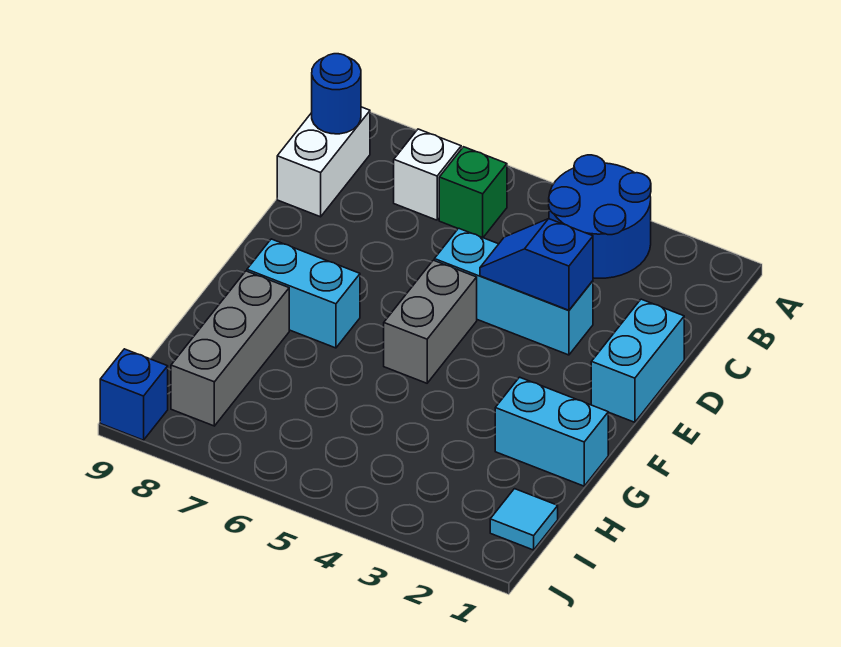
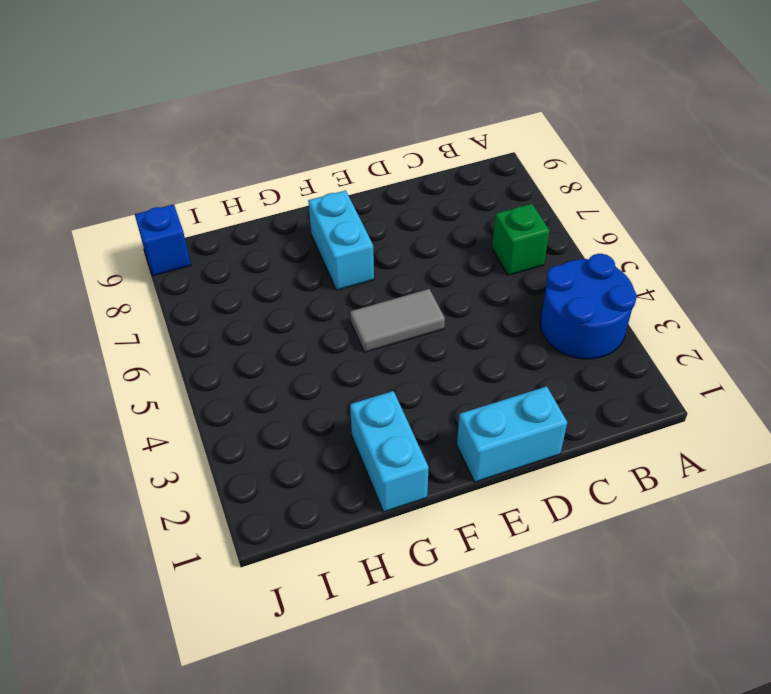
grey 1x2 tile [350,289,445,352] -> grey 1x2 brick [384,260,477,383]
none -> white 1x1 brick [394,129,461,220]
none -> white 1x2 brick [277,107,370,217]
none -> cyan 1x3 brick [434,228,593,355]

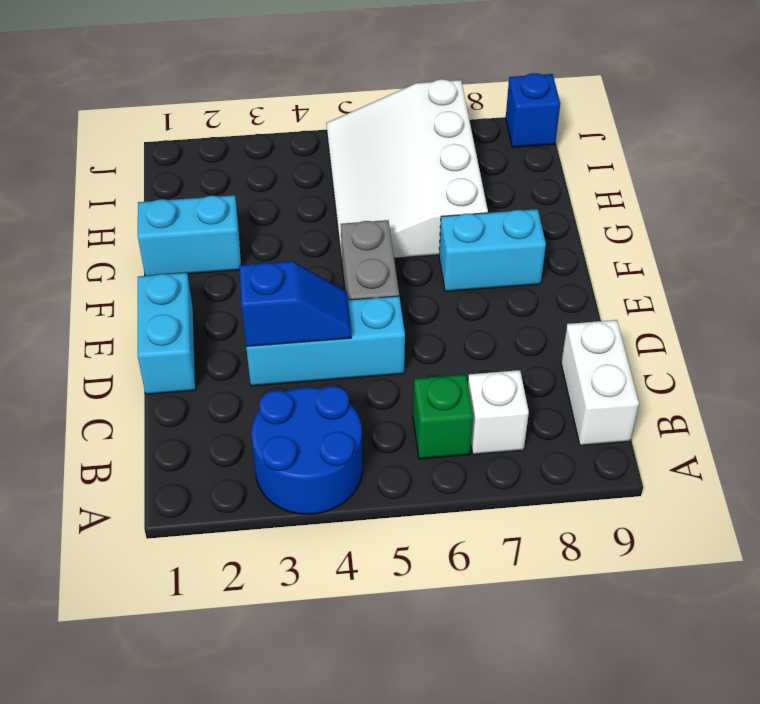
white 3x4 slope [326,79,488,260] -> none
none -> grey 1x3 brick [171,271,289,426]
none -> cyan 1x1 tile [490,489,558,550]
none -> blue 1x1 round brick [312,54,361,134]

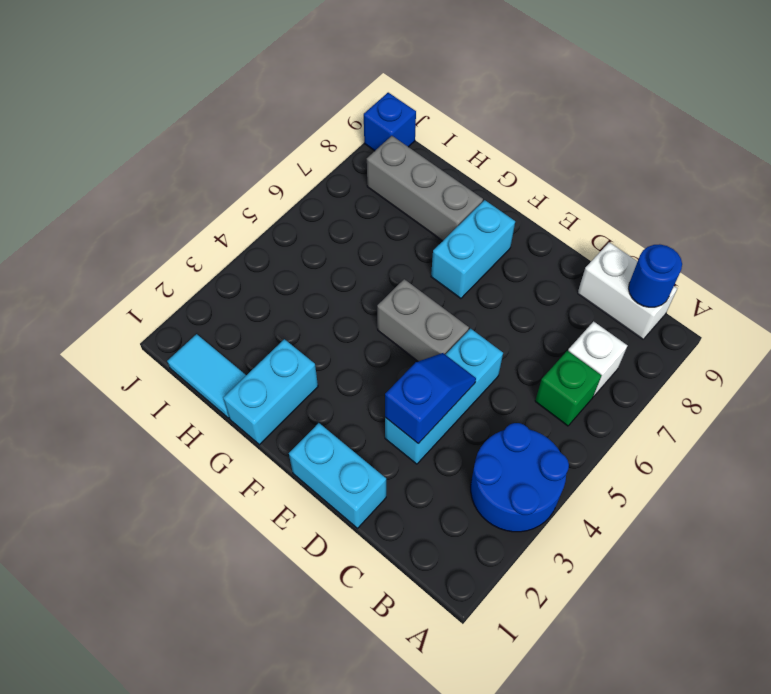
cyan 1x2 tile [167,334,246,418] -> cyan 1x1 tile [490,489,558,550]

